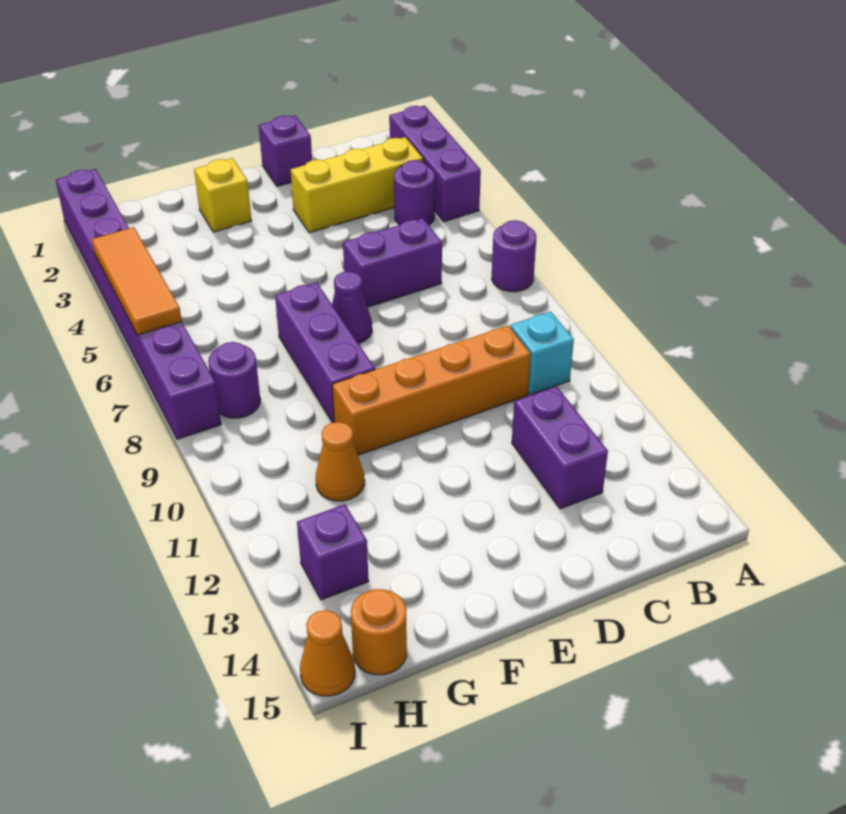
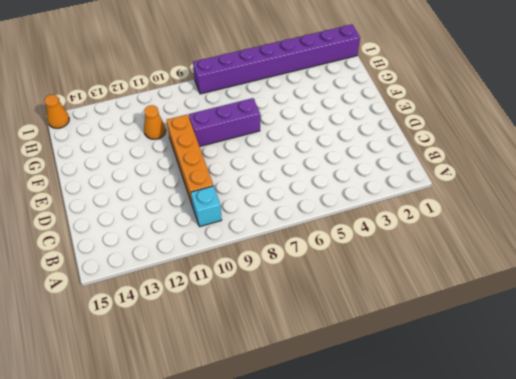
none -> purple 1x3 brick [389,106,481,222]
none -> purple 1x1 round brick [492,220,536,292]
none -> yellow 1x3 brick [291,137,423,233]

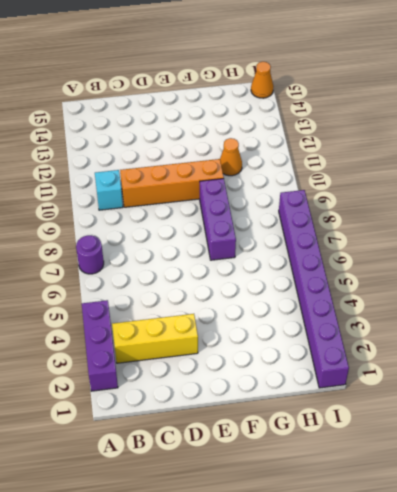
none -> purple 1x1 round brick [394,160,435,225]
none -> purple 1x2 brick [343,218,442,307]
none -> purple 1x2 brick [512,386,608,509]

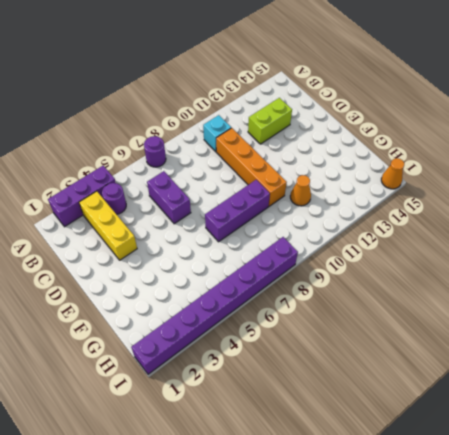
lime 1x2 brick [248,98,292,144] -> purple 1x2 brick [512,386,608,509]
none -> purple 1x1 brick [259,115,312,186]
none -> purple 1x1 cone [332,271,372,344]
none -> yellow 1x1 brick [194,158,252,232]

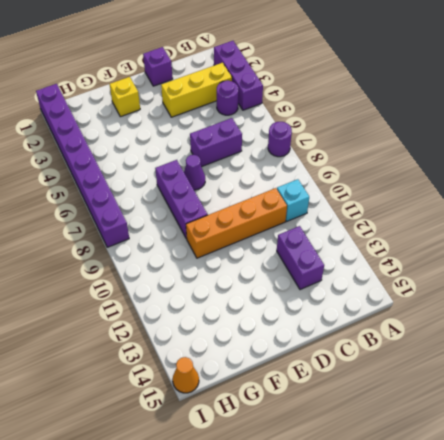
none -> orange 1x1 cone [316,422,365,501]
none -> purple 1x1 round brick [208,342,260,418]
none -> purple 1x1 brick [297,504,369,600]

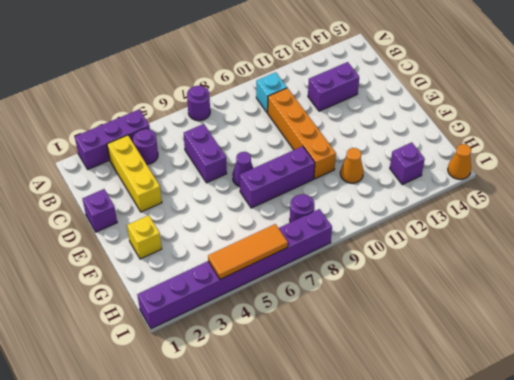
none -> orange 1x1 round brick [351,589,407,675]

